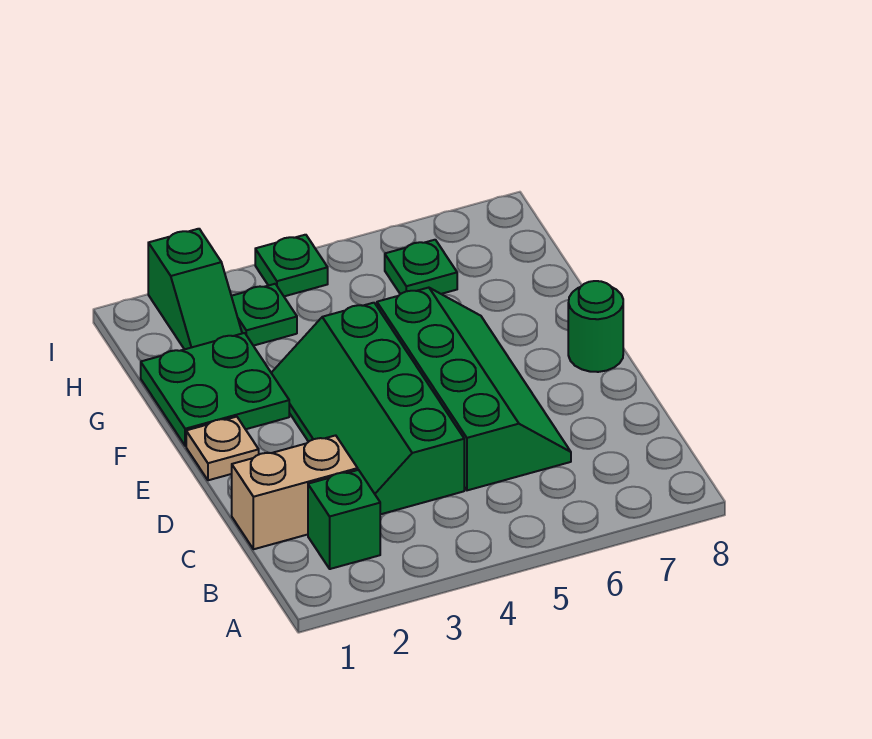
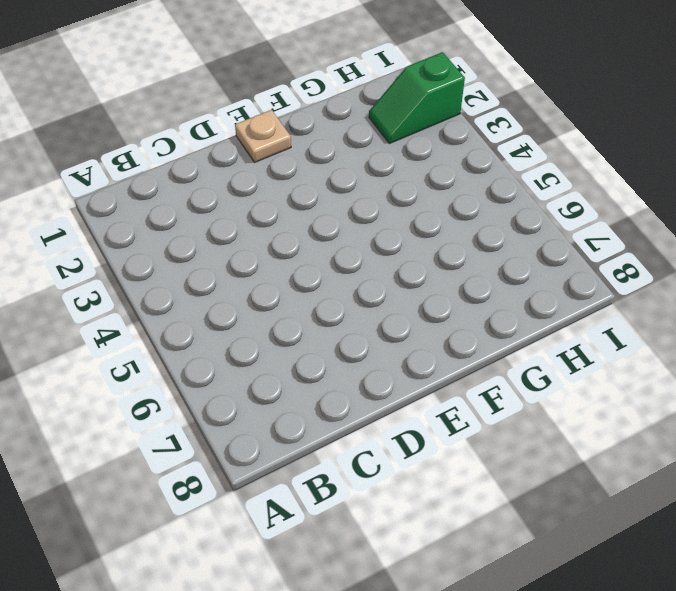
none -> green 1x1 brick [308,470,380,569]
none -> tan 1x2 brick [232,435,358,549]

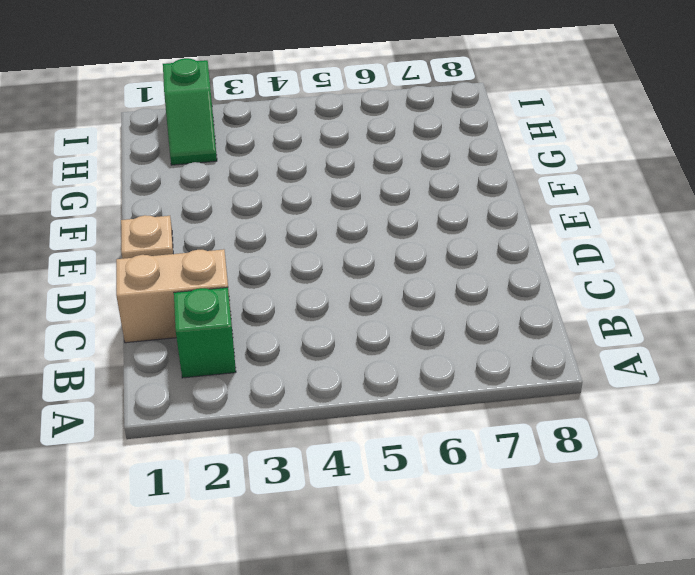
none -> green 2x4 slope [272,303,464,514]
none -> green 2x4 slope [377,288,571,490]

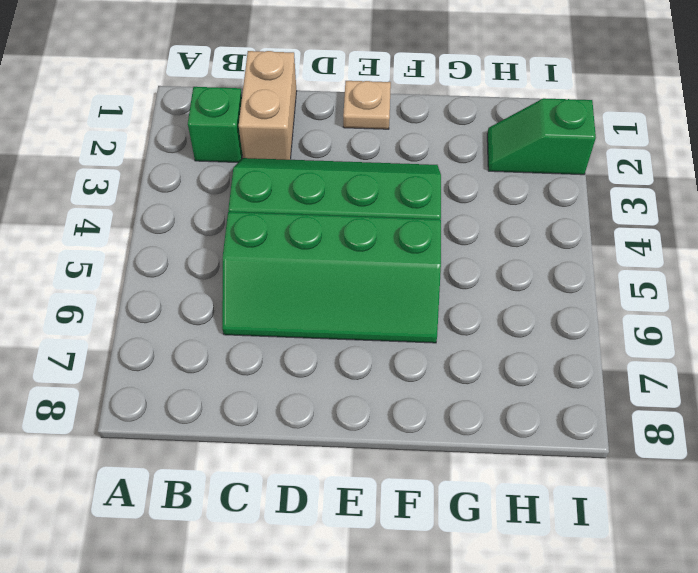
none -> green 1x1 round brick [568,281,623,372]
none -> green 2x2 plate [141,333,289,446]

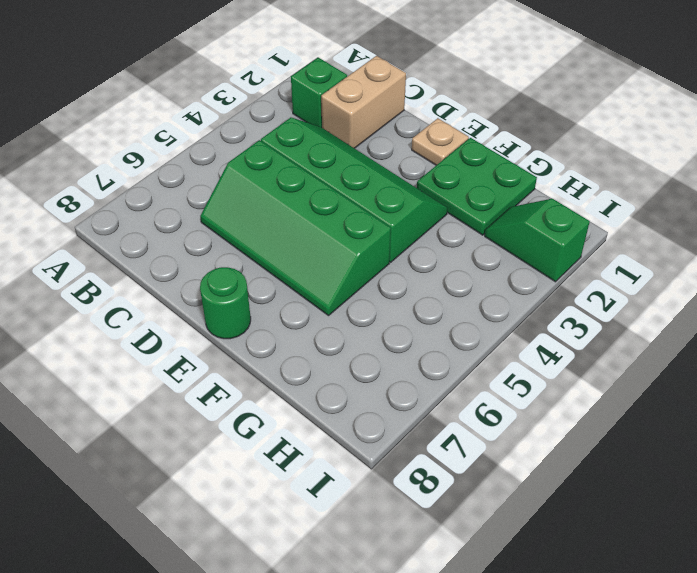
none -> green 1x1 plate [231,284,297,346]
none -> green 1x1 plate [385,240,457,294]

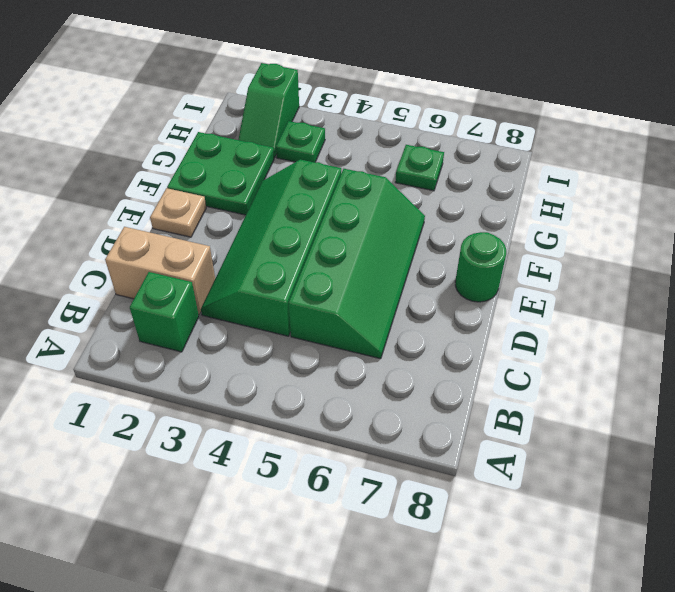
none -> green 1x1 plate [255,235,328,296]

